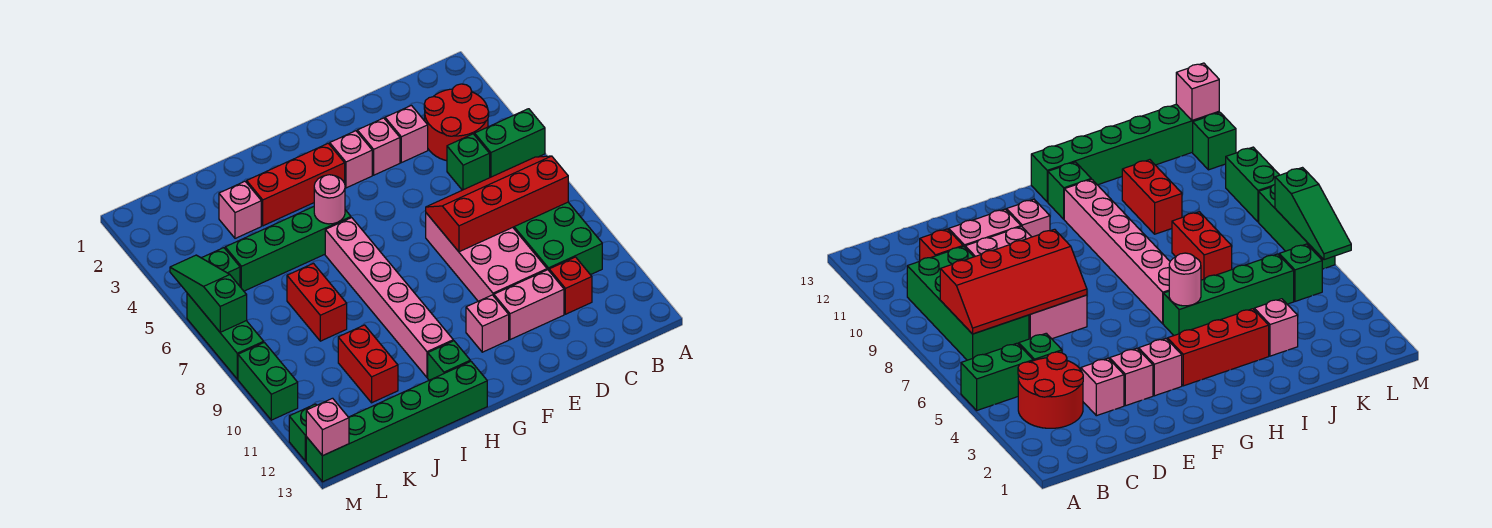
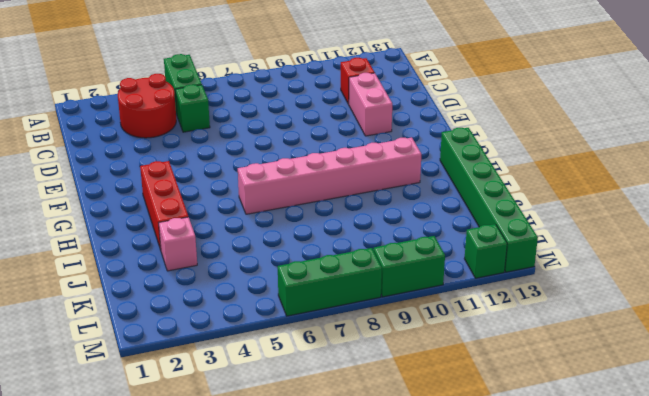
none -> green 2x4 brick [513,202,602,275]
none -> pink 1x1 brick [385,105,428,163]
none -> pink 2x4 brick [426,213,547,301]

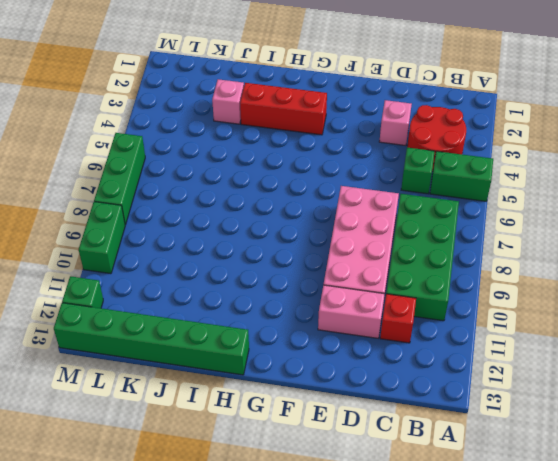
none -> pink 1x1 brick [357,118,400,175]
none -> pink 1x1 brick [330,131,372,188]
none -> pink 1x1 brick [466,295,509,352]

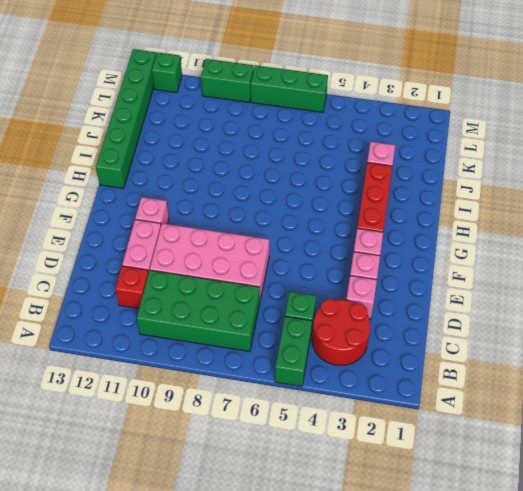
none -> green 1x4 brick [225,207,351,291]
none -> pink 1x6 brick [325,218,453,377]
none -> green 1x1 brick [428,341,470,380]

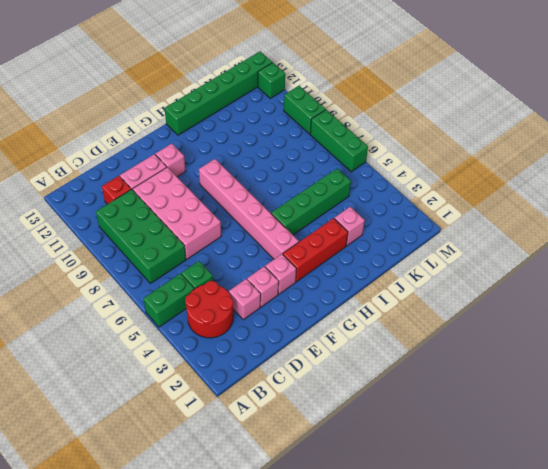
pink 1x6 brick [199,159,299,259] -> pink 1x6 brick moved to [325,218,453,377]
none -> green 1x1 brick [428,341,470,380]
none -> red 1x2 brick [287,263,347,341]
none -> red 1x2 brick [338,325,398,403]

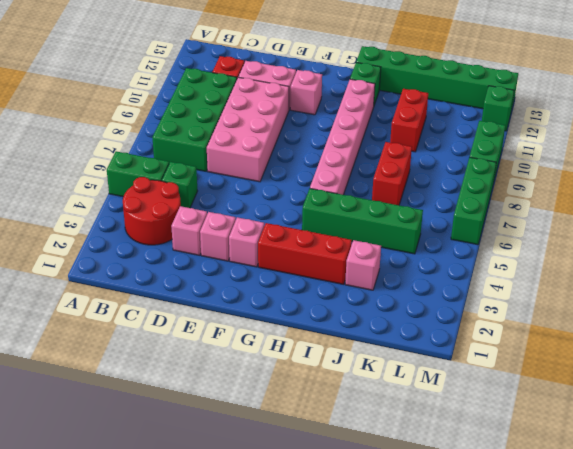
none -> green 1x1 brick [202,248,240,286]
none -> red 2x4 slope [426,156,568,252]
none -> pink 1x1 round brick [314,175,345,224]

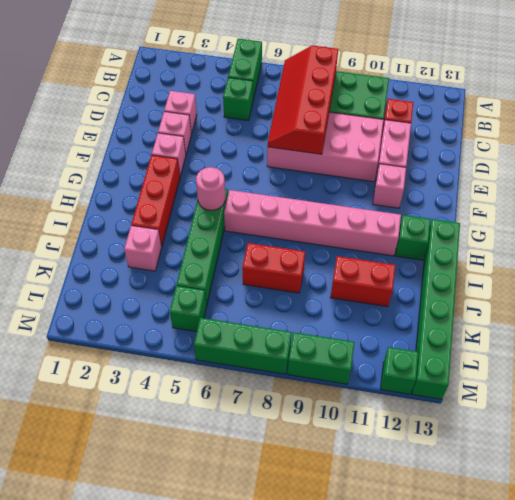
none -> red 2x2 round brick [424,84,489,161]
none -> green 1x3 slope [170,255,247,332]
none -> pink 1x1 brick [306,398,349,456]

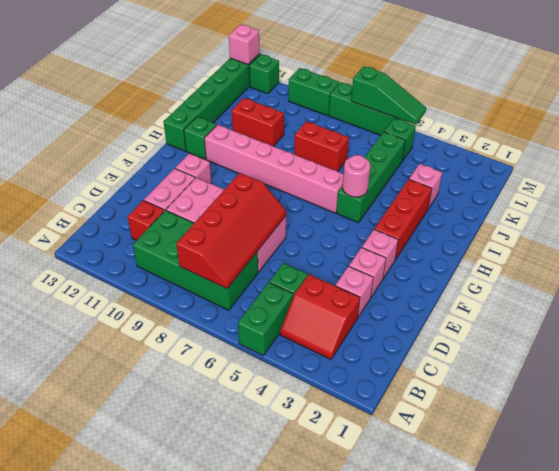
red 2x2 slope [280,274,360,359] -> red 2x2 round brick [424,84,489,161]

